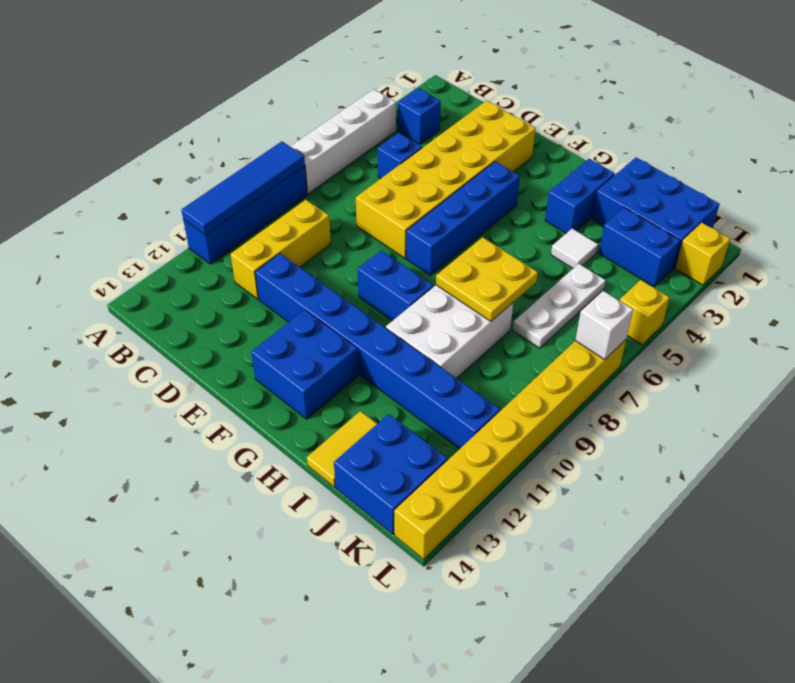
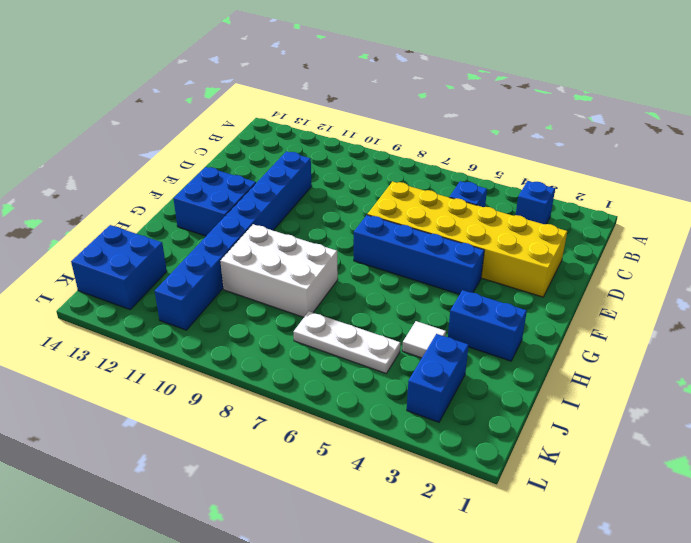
none -> white 1x4 brick [290,89,396,194]
none -> blue 1x4 brick [183,166,307,264]
none -> yellow 1x3 brick [231,200,331,299]

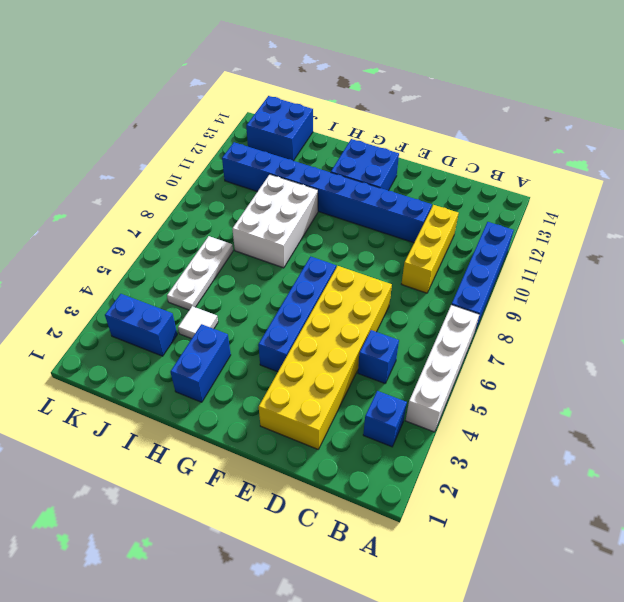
none -> blue 1x2 brick [358,250,433,321]
none -> blue 2x3 brick [592,158,719,268]
none -> yellow 1x2 tile [307,411,377,487]

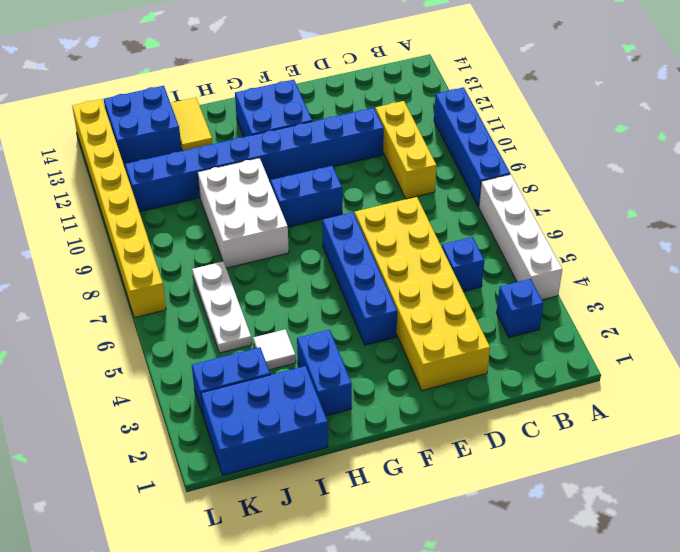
none -> yellow 1x1 brick [675,223,730,285]
none -> yellow 1x1 brick [620,280,670,345]
none -> blue 1x4 tile [182,141,305,235]

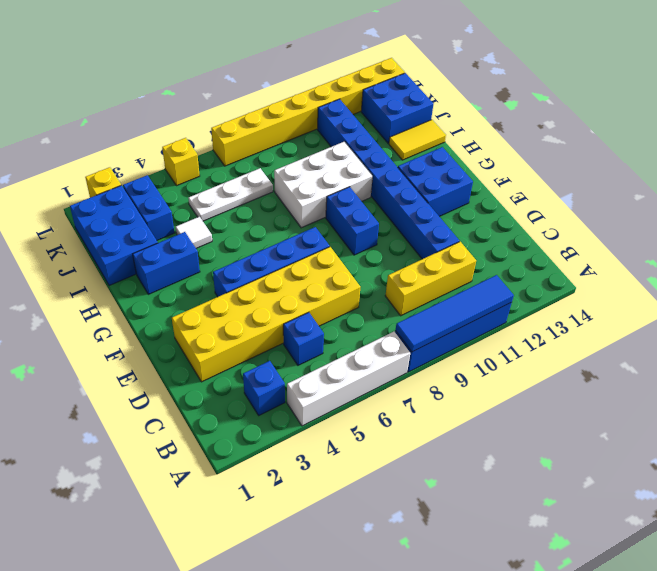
none -> yellow 2x2 plate [436,237,538,321]
none -> white 1x1 brick [575,291,633,360]

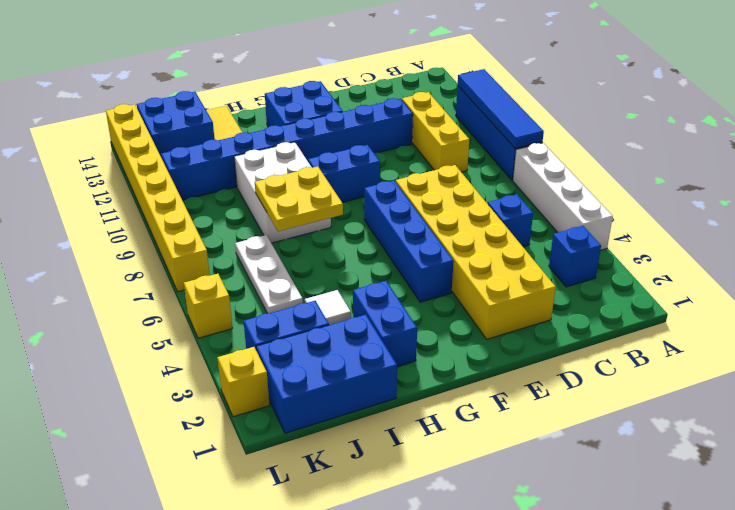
none -> white 1x1 brick [575,291,633,360]

